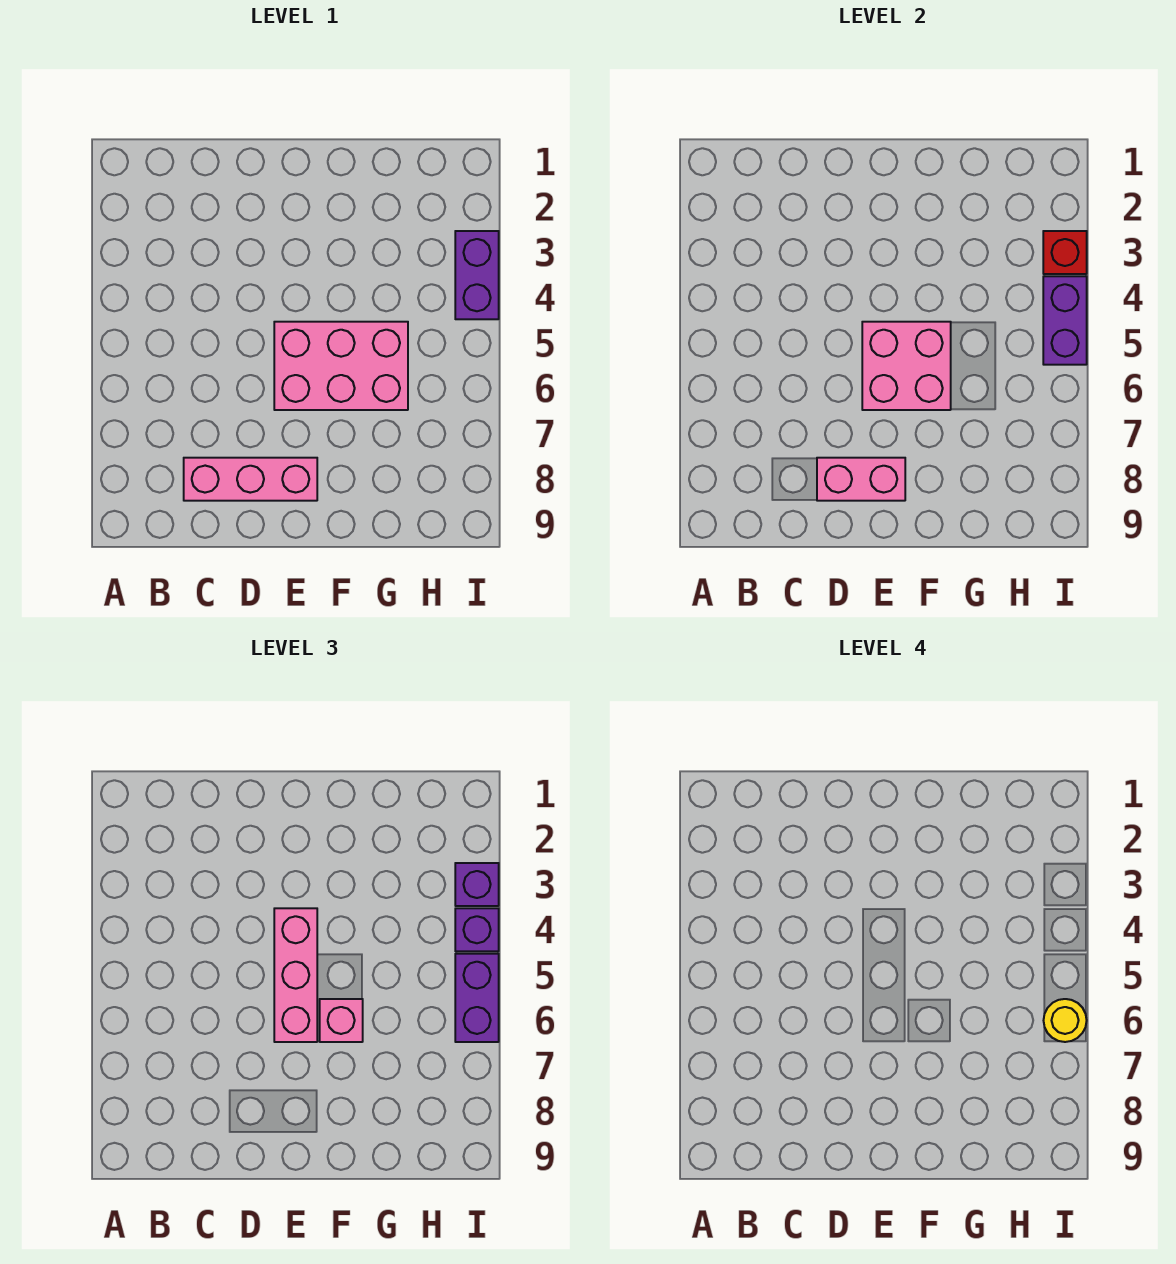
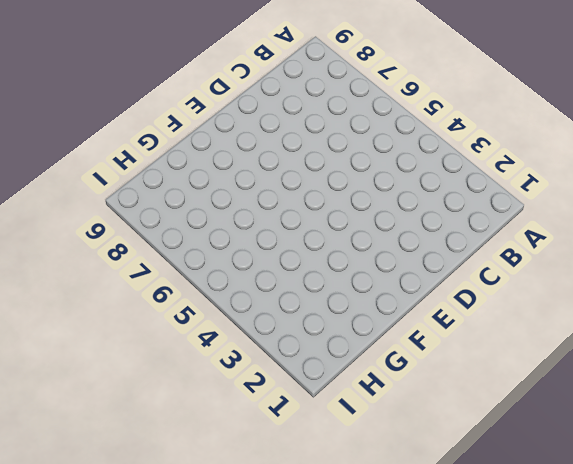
none -> pink 1x3 brick [184,458,317,501]
none -> pink 2x3 brick [274,322,408,410]
none -> purple 1x2 brick [455,231,499,319]

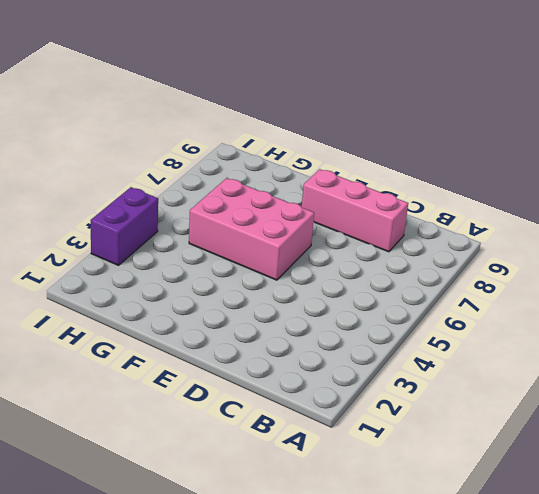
none -> pink 1x2 brick [817,458,905,501]
none -> pink 2x2 brick [862,322,951,410]
none -> red 1x1 brick [1043,231,1087,274]

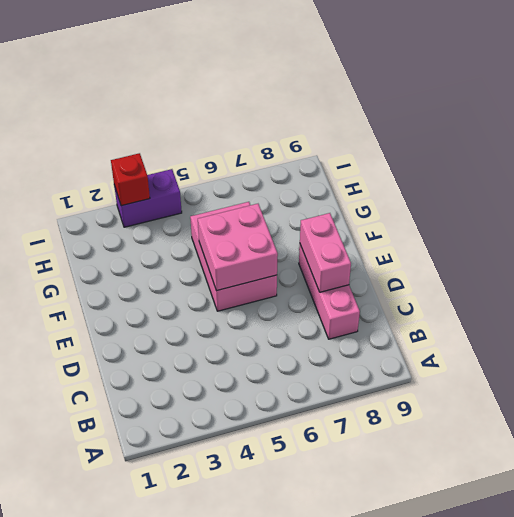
none -> purple 1x2 brick [1043,276,1087,365]
none -> pink 1x3 brick [274,908,317,1042]
none -> pink 1x1 brick [320,999,363,1042]

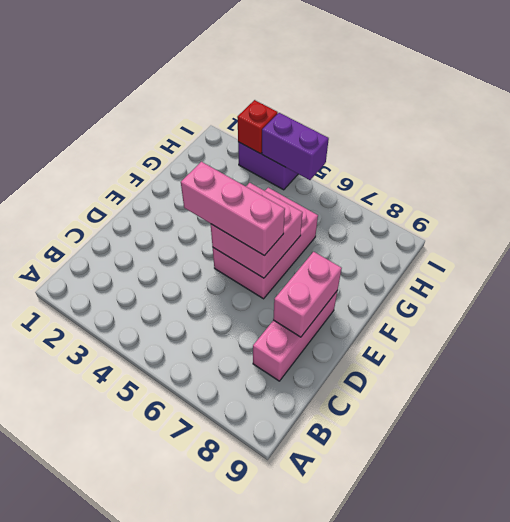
none -> pink 1x1 brick [320,999,363,1042]
none -> purple 1x1 brick [455,863,499,906]
none -> purple 1x1 brick [455,908,499,951]

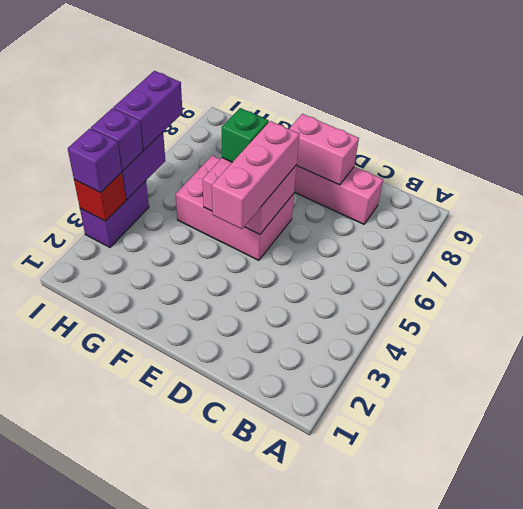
green 1x1 brick [222,108,269,162] -> pink 1x1 brick [320,999,363,1042]
none -> yellow 1x1 round brick [1044,999,1087,1042]

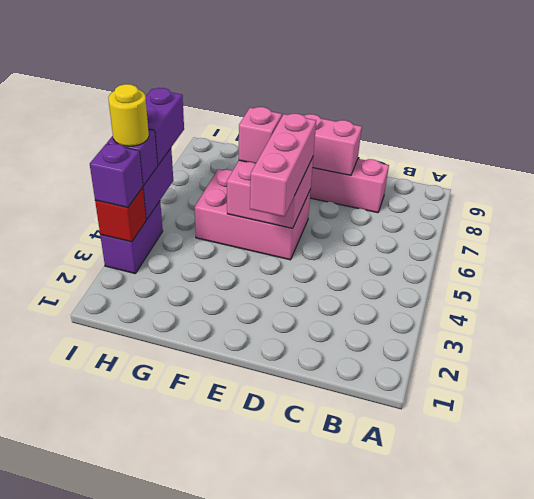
yellow 1x1 round brick [108,84,149,146] -> yellow 1x1 round brick moved to [1044,999,1087,1042]

